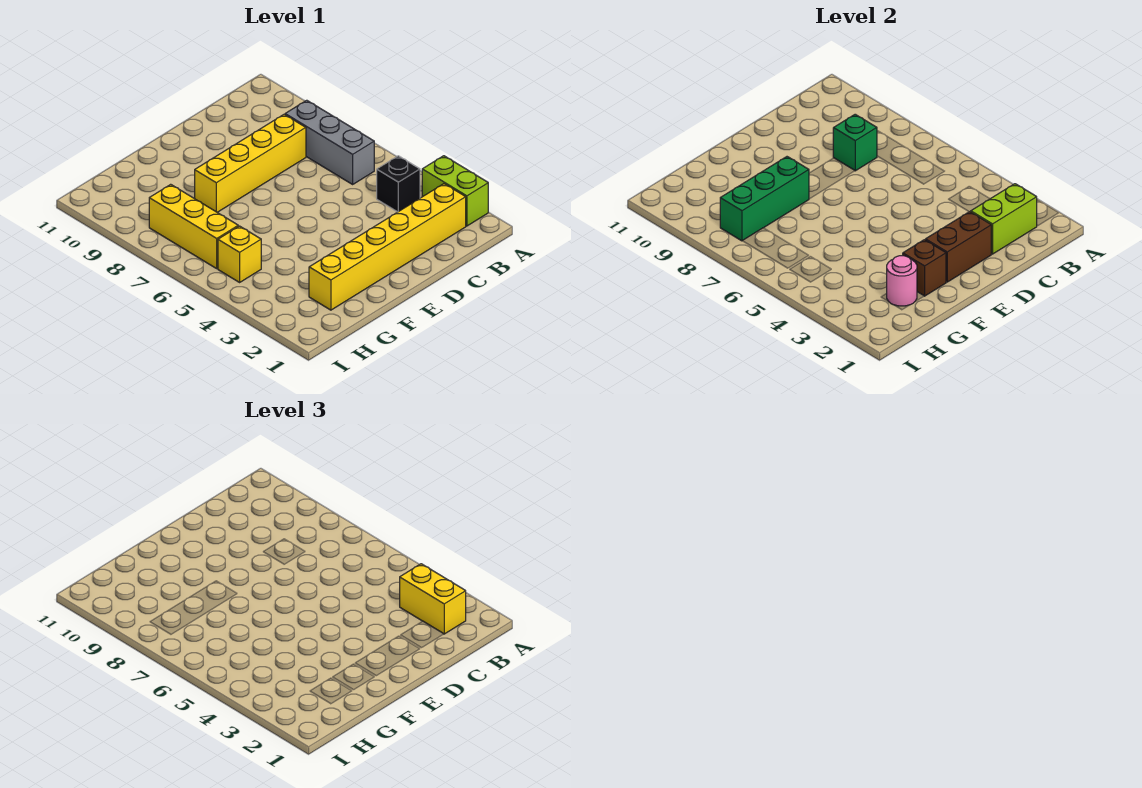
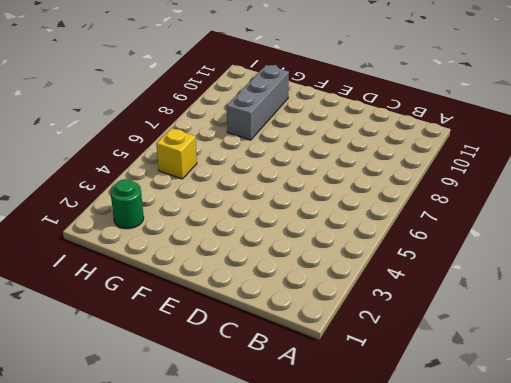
grey 1x3 brick [227,65,289,140] -> grey 1x3 brick moved to [285,100,374,184]
green 1x1 round brick [110,179,144,229] -> none
none -> lime 1x2 brick [422,156,488,226]
none -> yellow 1x6 brick [309,184,466,310]
none -> black 1x1 brick [377,156,420,212]

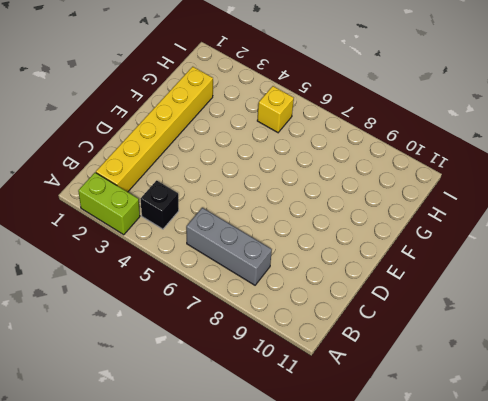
none -> yellow 1x4 brick [195,114,306,212]
none -> yellow 1x3 brick [149,184,238,268]
none -> lime 1x2 brick [970,184,1037,254]

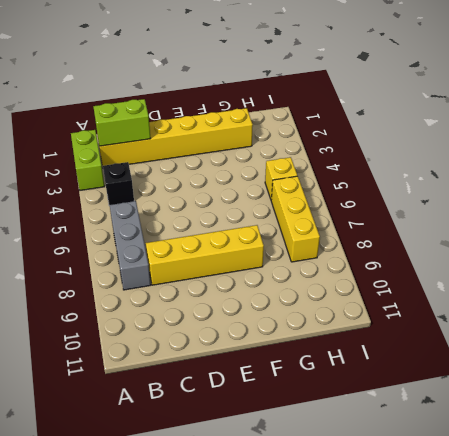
none -> green 1x1 brick [833,114,877,171]
none -> brown 1x2 brick [925,212,991,282]
none -> brown 1x1 brick [903,240,946,296]

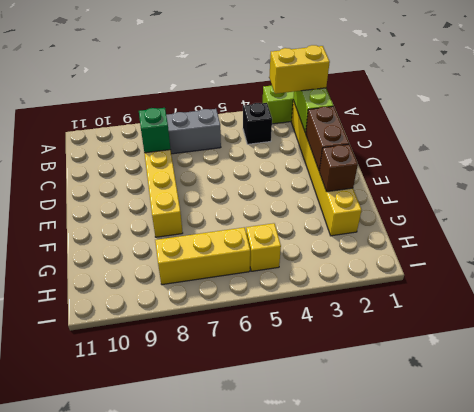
none -> green 1x3 brick [720,157,809,241]
none -> pink 1x1 round brick [887,256,917,306]

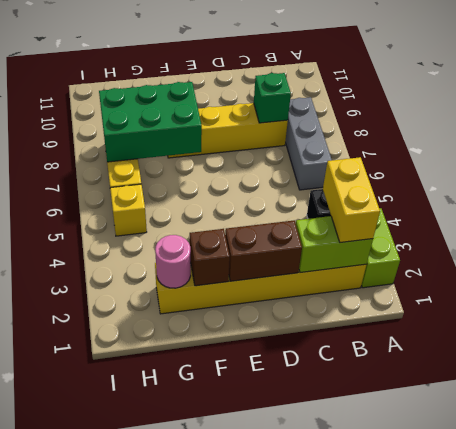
green 2x3 brick [99,82,202,162] -> green 1x3 brick [720,157,809,241]

